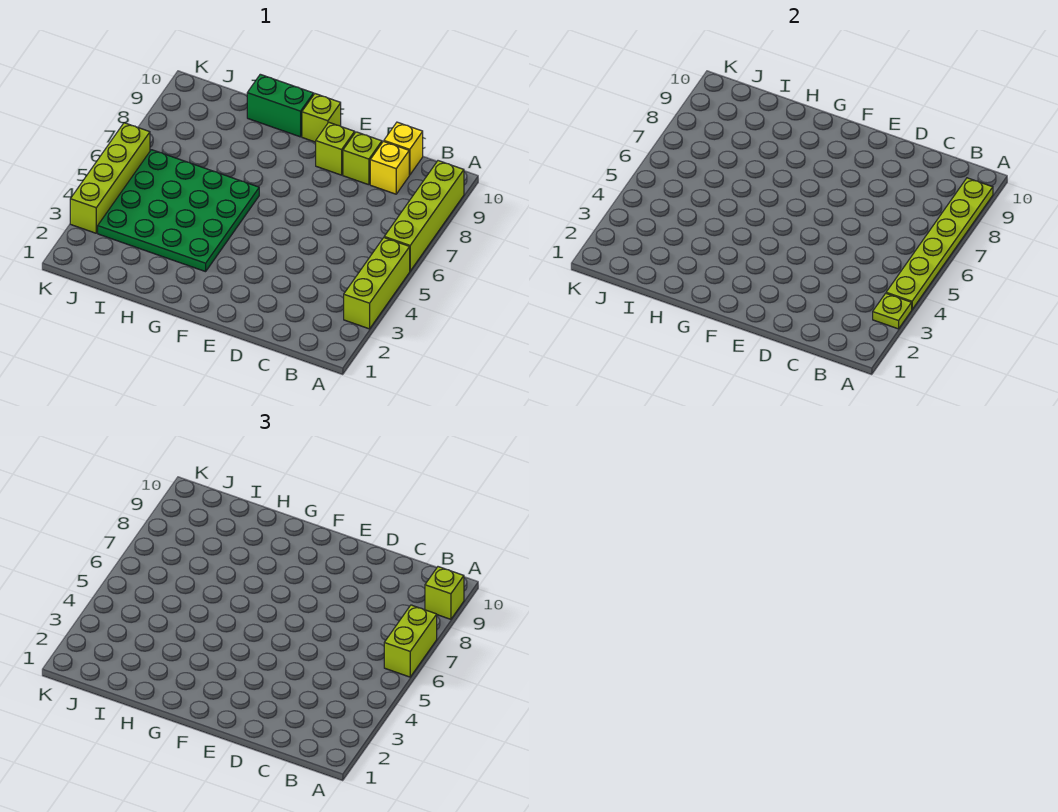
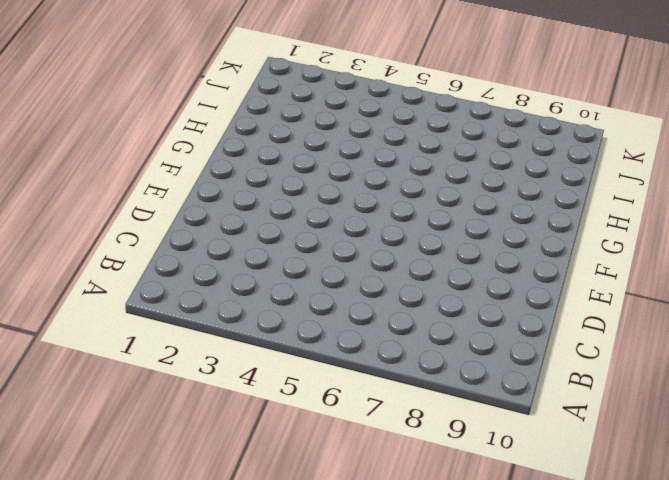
none -> lime 1x3 brick [344,238,410,329]
none -> lime 1x4 brick [384,161,464,271]
none -> yellow 1x1 brick [370,141,409,194]

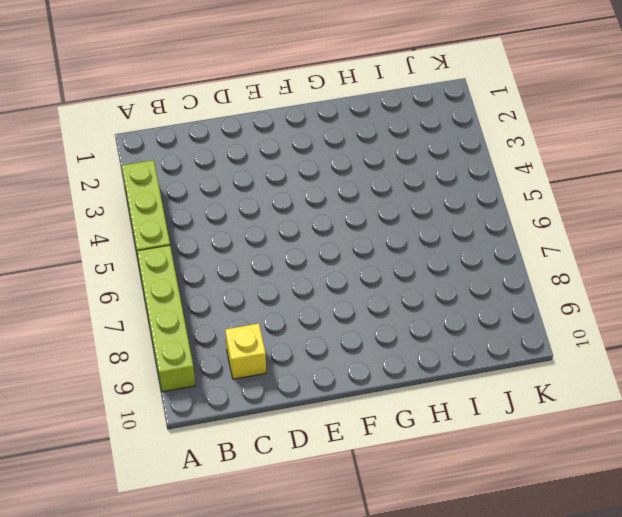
none -> yellow 1x1 brick [384,122,423,175]
none -> lime 1x1 brick [343,132,382,185]
none -> lime 1x1 brick [316,122,355,175]

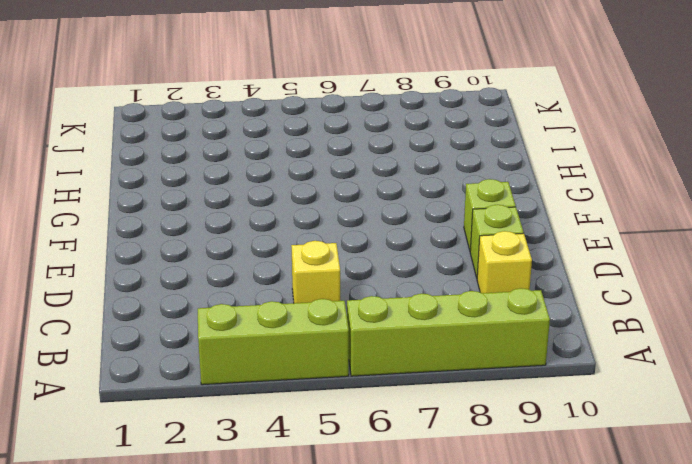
yellow 1x1 brick [291,241,340,303] -> yellow 1x1 brick moved to [384,122,423,175]
none -> lime 1x1 brick [302,94,341,142]
none -> green 4x4 plate [98,150,259,272]
none -> green 1x2 brick [247,74,314,137]

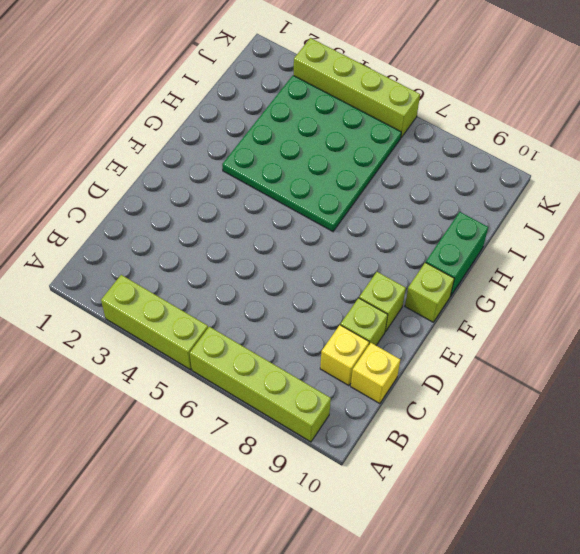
none -> lime 1x1 plate [873,293,912,329]
none -> lime 1x6 plate [886,178,993,309]
none -> lime 1x2 brick [384,605,437,677]

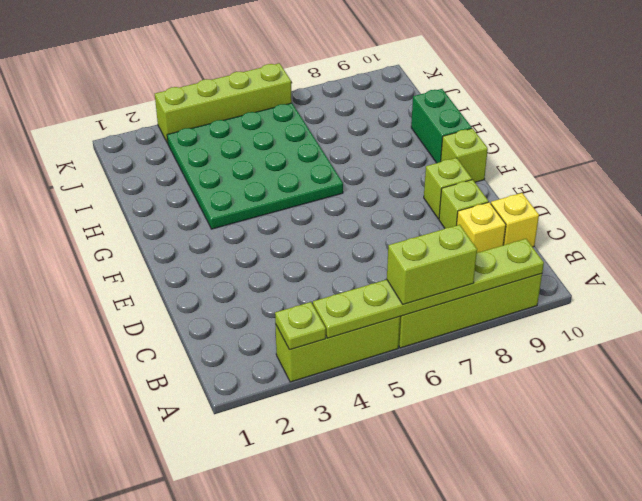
none -> lime 1x1 brick [425,567,464,619]

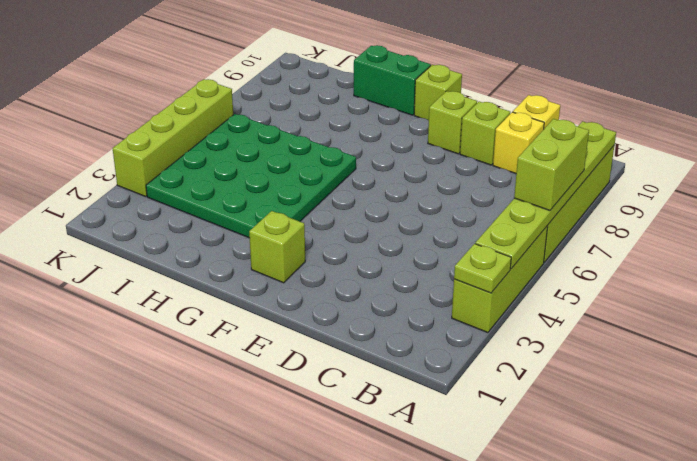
lime 1x1 brick [249,211,305,283] -> lime 1x1 brick moved to [425,567,464,619]

